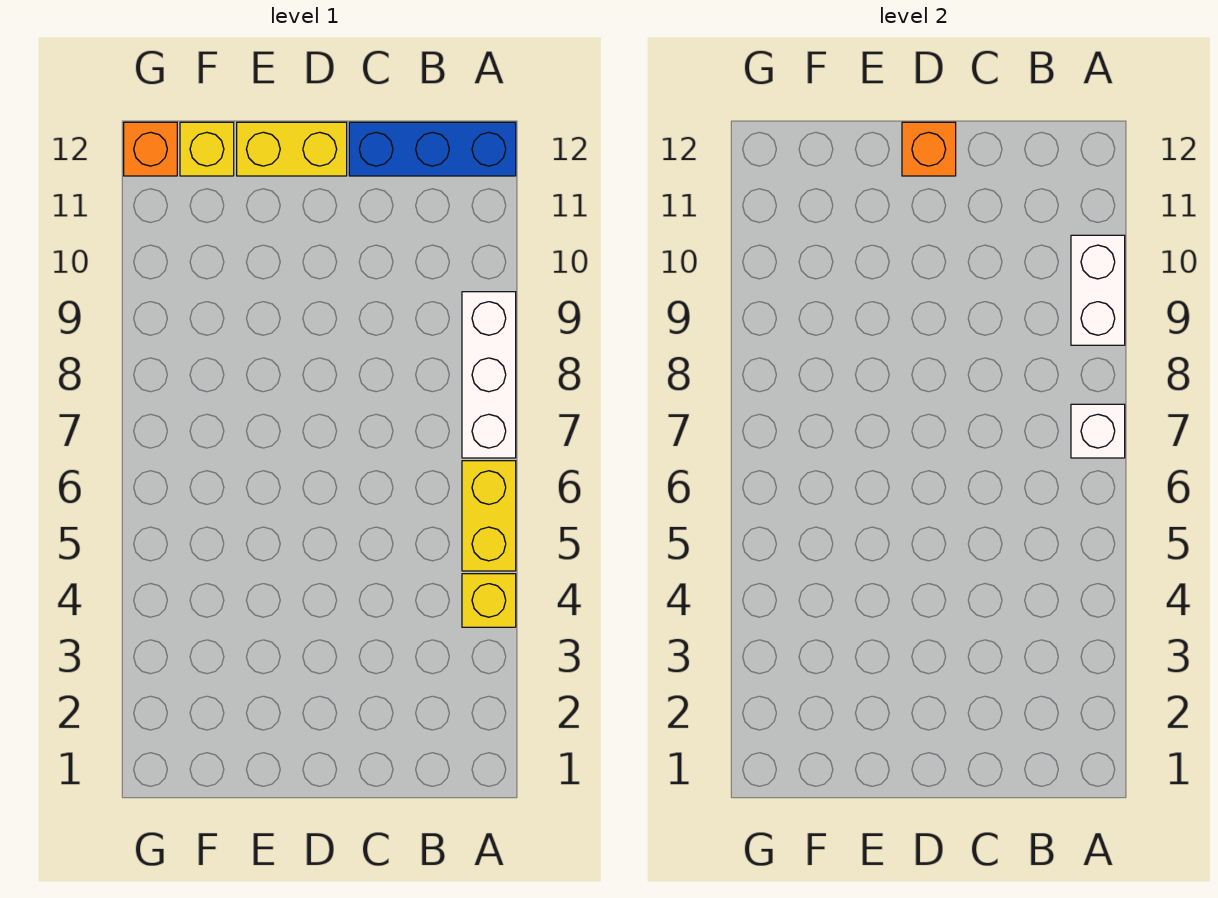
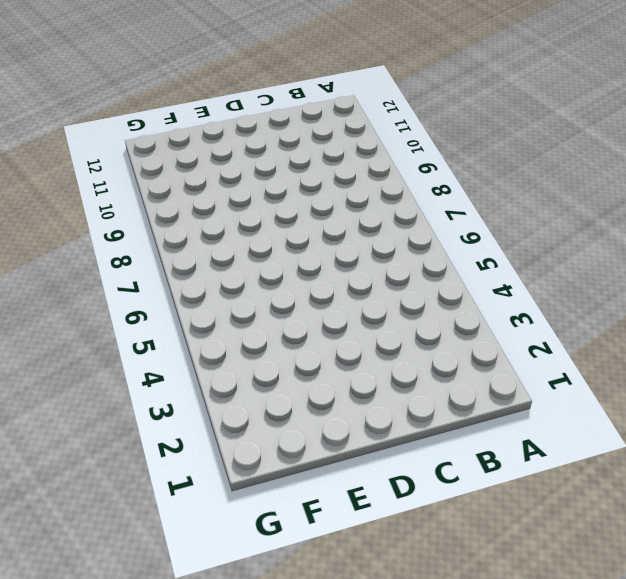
none -> yellow 1x1 brick [462,574,516,627]
none -> yellow 1x2 brick [462,461,516,571]

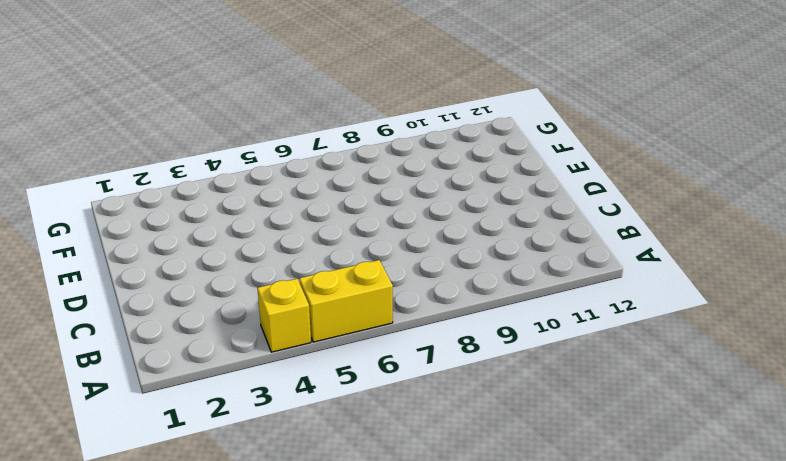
none -> white 1x3 brick [462,292,516,458]
none -> blue 1x3 brick [349,122,516,176]

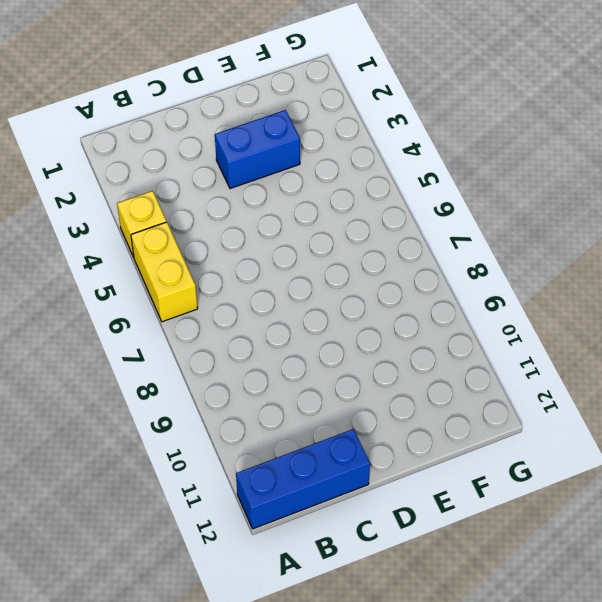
blue 1x2 brick [215,110,300,189] -> none
none -> white 1x3 brick [462,292,516,458]
none -> yellow 1x2 brick [237,122,347,176]

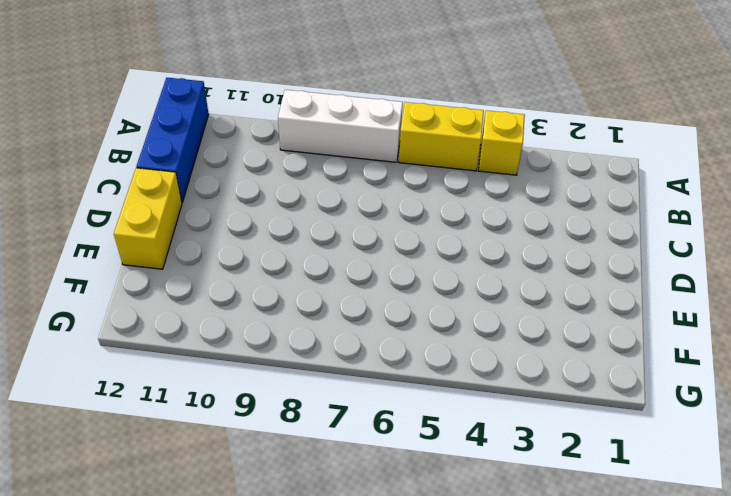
none -> yellow 1x1 brick [180,122,234,176]
none -> orange 1x1 brick [124,122,177,176]

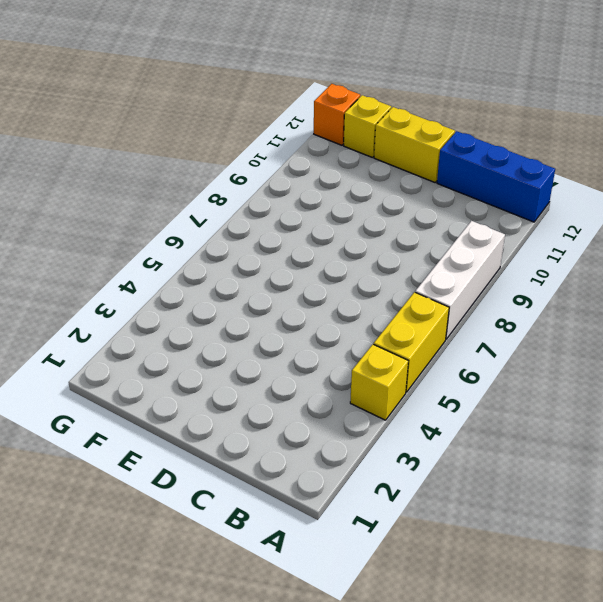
none -> white 1x1 brick [1071,404,1125,458]
none -> white 1x2 brick [1071,235,1125,345]

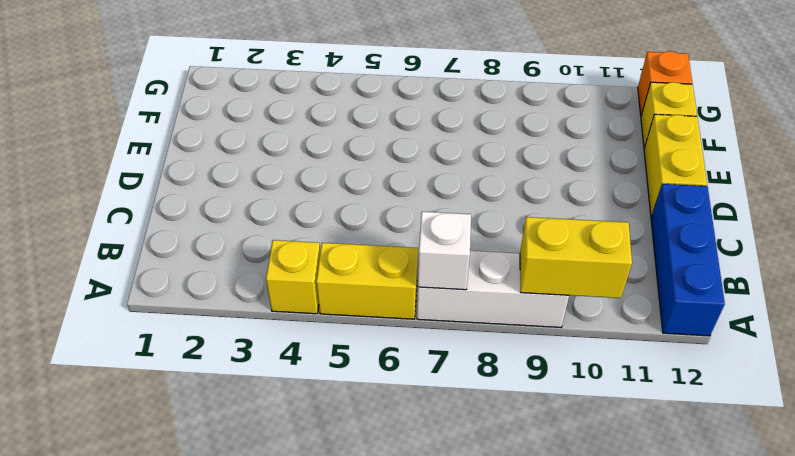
yellow 1x2 brick [520,217,632,298] -> white 1x2 brick [1071,235,1125,345]
none -> orange 1x1 brick [902,122,956,176]

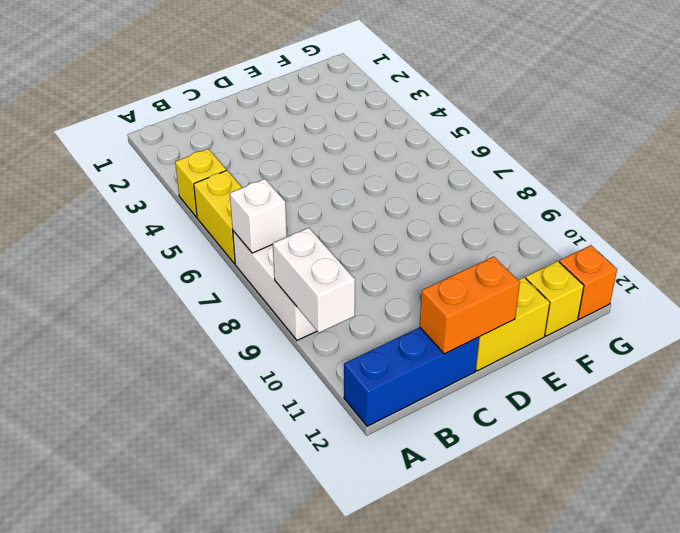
orange 1x2 brick [420,257,520,354] -> orange 1x1 brick [902,122,956,176]

